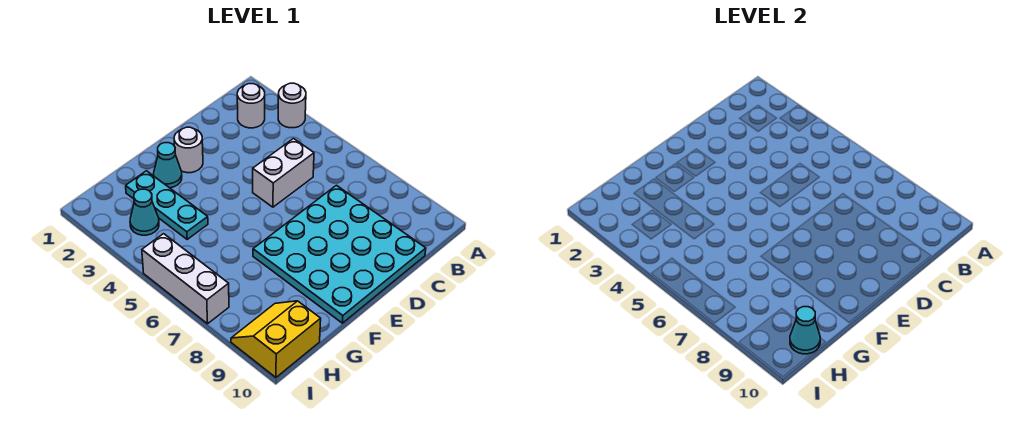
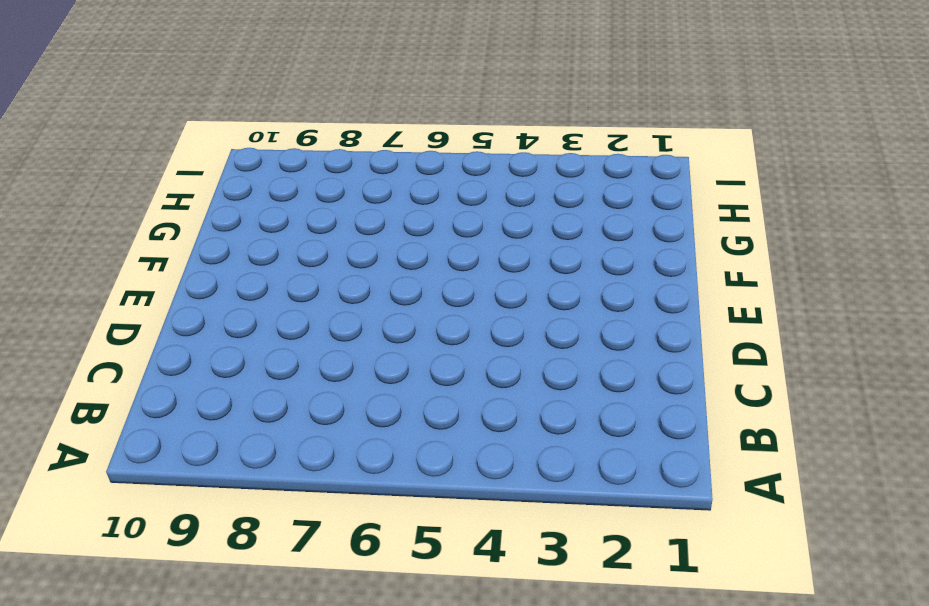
none -> white 1x1 round brick [278,83,306,128]
none -> white 1x1 round brick [237,84,265,128]

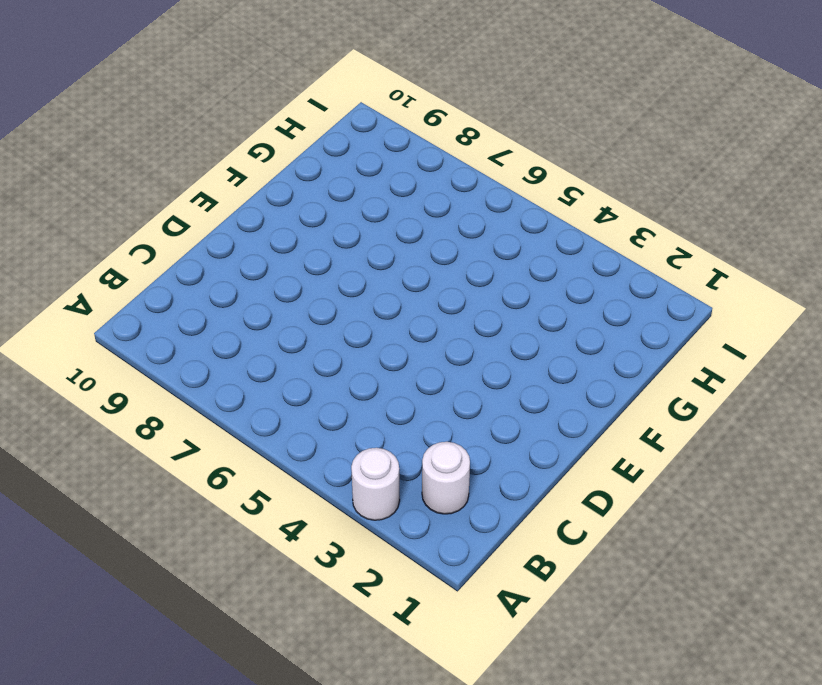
none -> white 1x2 brick [253,139,314,207]
none -> cyan 4x4 plate [253,185,426,323]

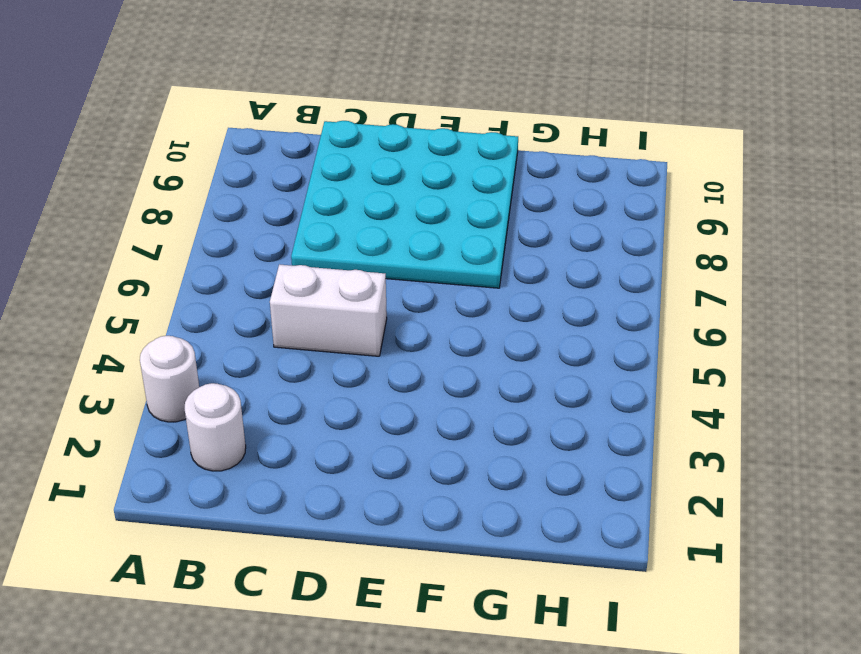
none -> white 1x1 round brick [174,127,203,173]
none -> cyan 1x1 cone [154,143,182,188]

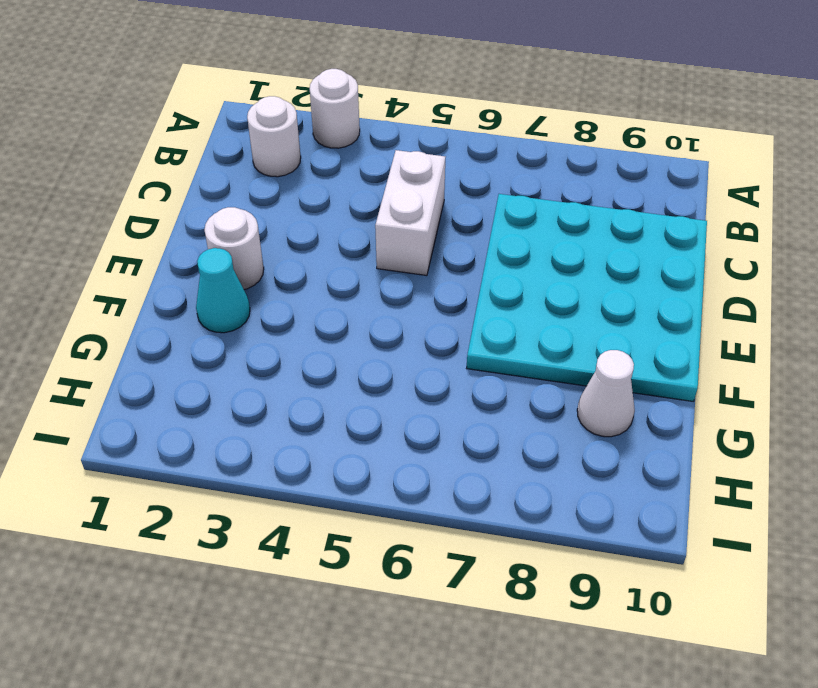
white 1x1 cone [577,350,635,437] -> none
none -> cyan 1x3 plate [126,171,208,239]
none -> cyan 1x1 cone [130,189,159,235]

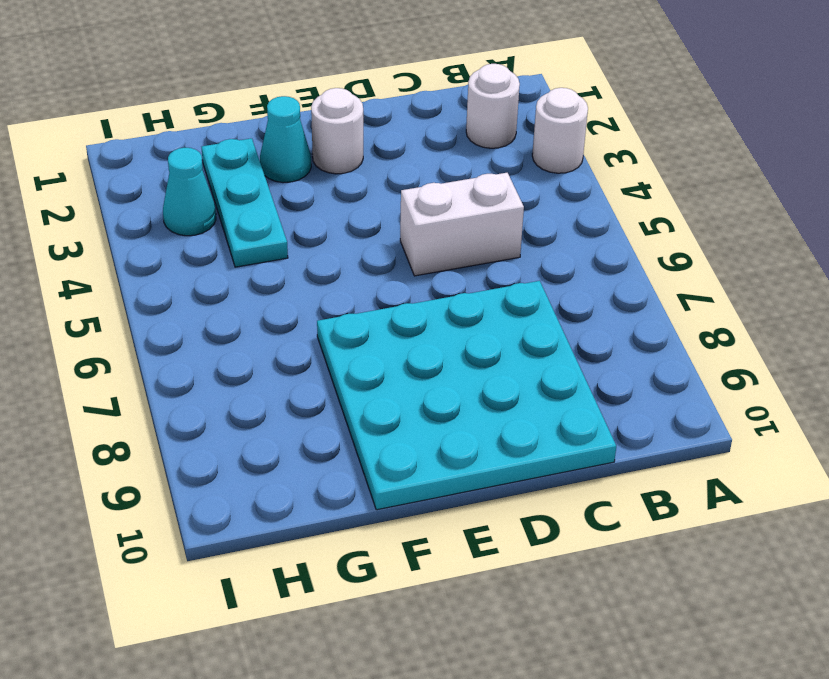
none -> yellow 2x2 slope [231,301,321,377]
none -> white 1x3 brick [142,234,229,324]

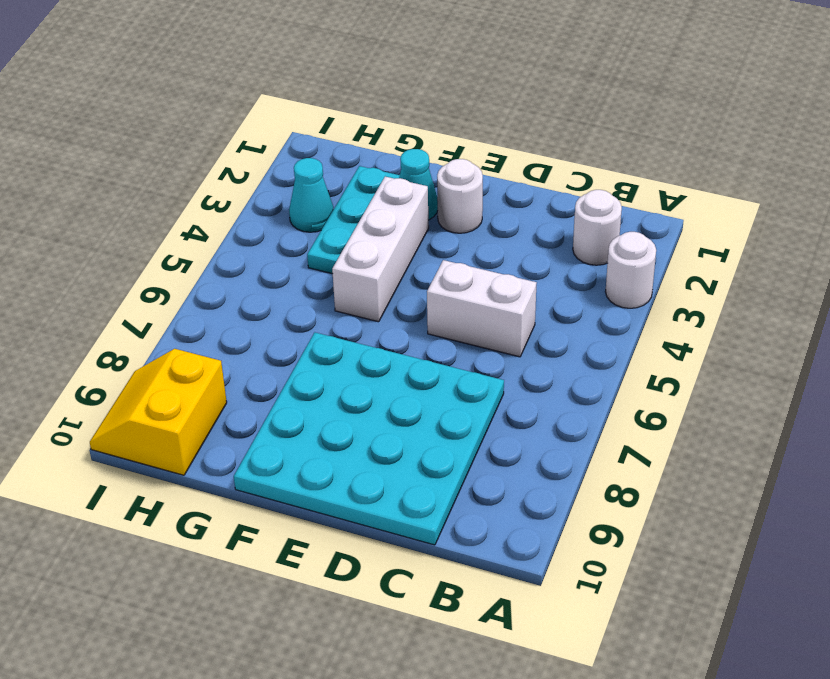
white 1x3 brick [332,176,429,322] -> white 1x3 brick moved to [142,234,229,324]
yellow 2x2 slope [90,349,227,475] -> yellow 2x2 slope turned to [231,301,321,377]
none -> cyan 1x1 cone [790,307,820,354]

